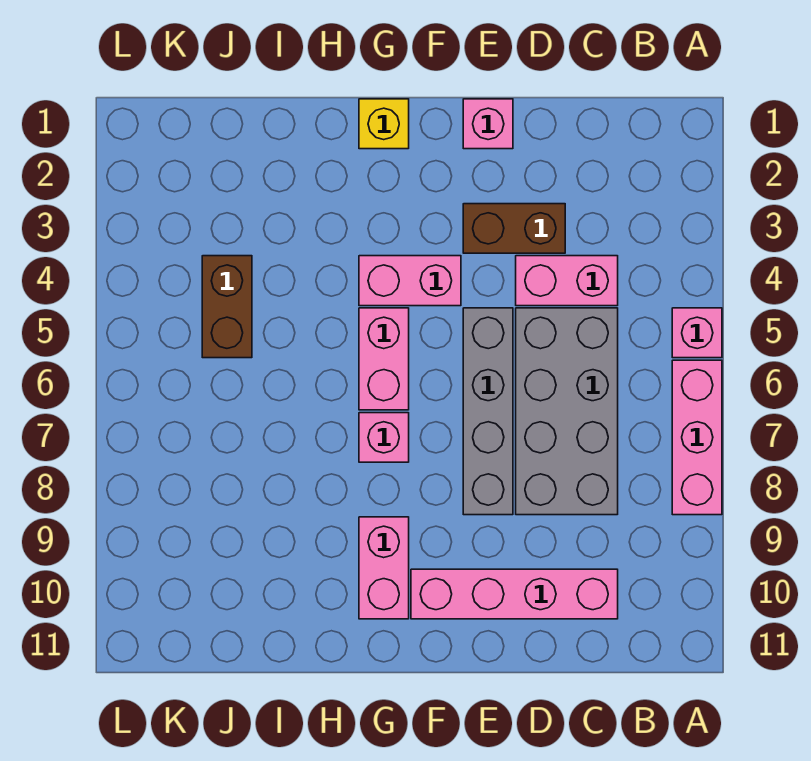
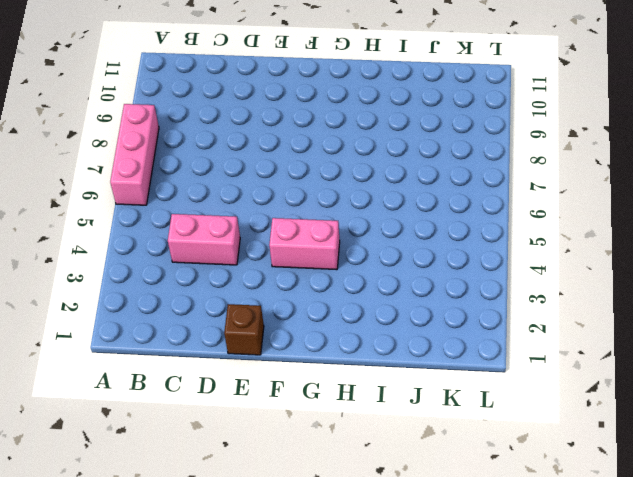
brown 1x1 brick [224,304,264,355] -> pink 1x1 brick [463,99,513,149]
none -> pink 1x1 brick [672,308,722,358]
none -> grey 2x4 brick [516,308,618,515]
none -> pink 1x4 brick [411,569,618,619]

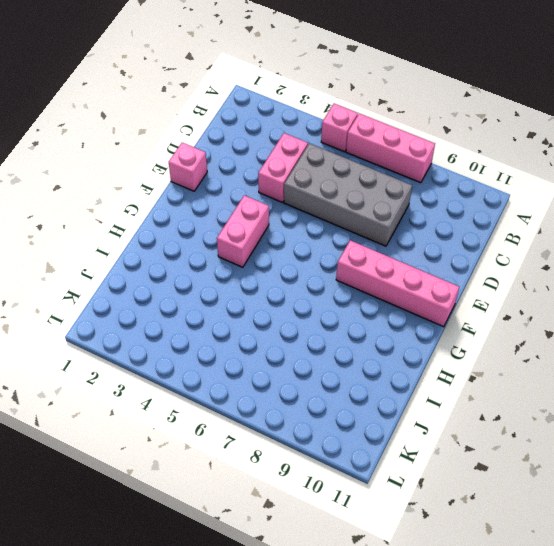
pink 1x4 brick [336,240,459,327] -> pink 1x4 brick turned to [411,569,618,619]
none -> brown 1x2 brick [463,204,565,253]
none -> grey 1x4 brick [463,308,513,515]
none -> yellow 1x1 brick [359,99,409,149]

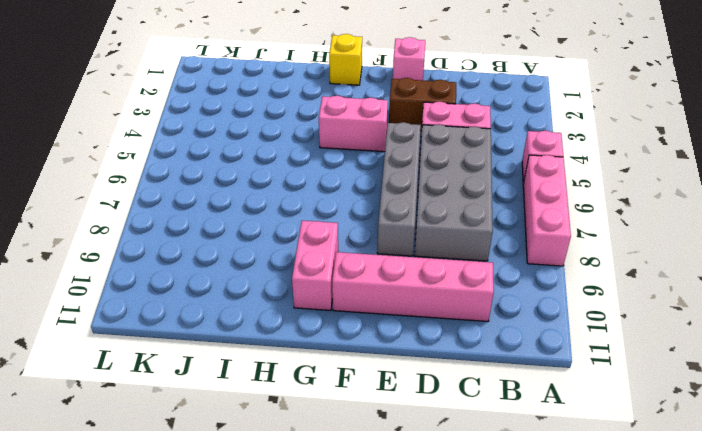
none -> pink 1x2 brick [359,308,409,410]
none -> pink 1x1 brick [359,413,409,462]
none -> brown 1x2 brick [202,256,252,358]

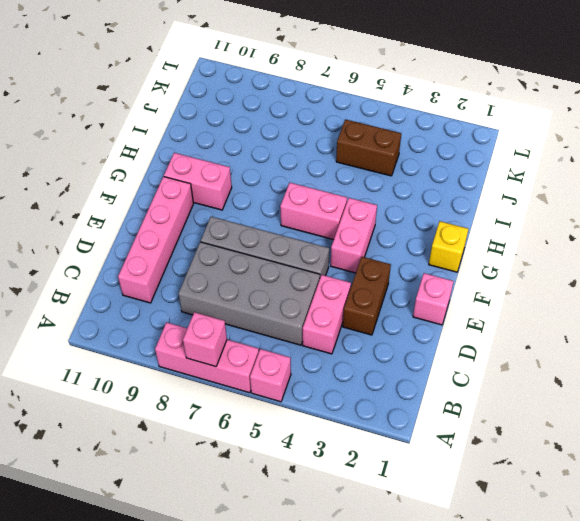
pink 1x1 brick [183,312,227,367] -> pink 1x1 brick moved to [359,413,409,462]

